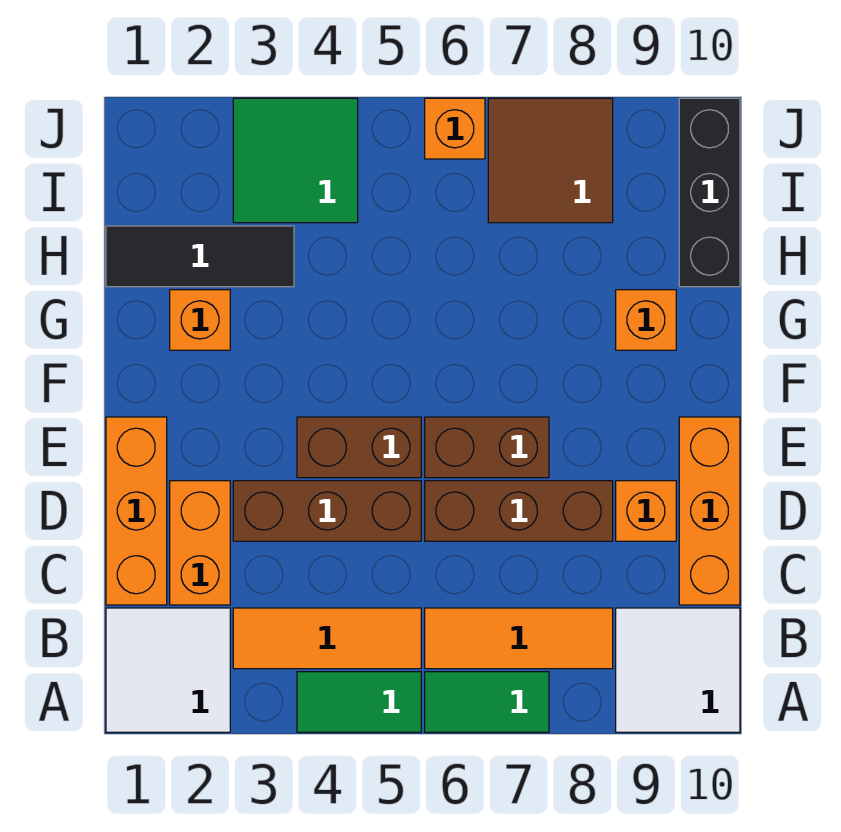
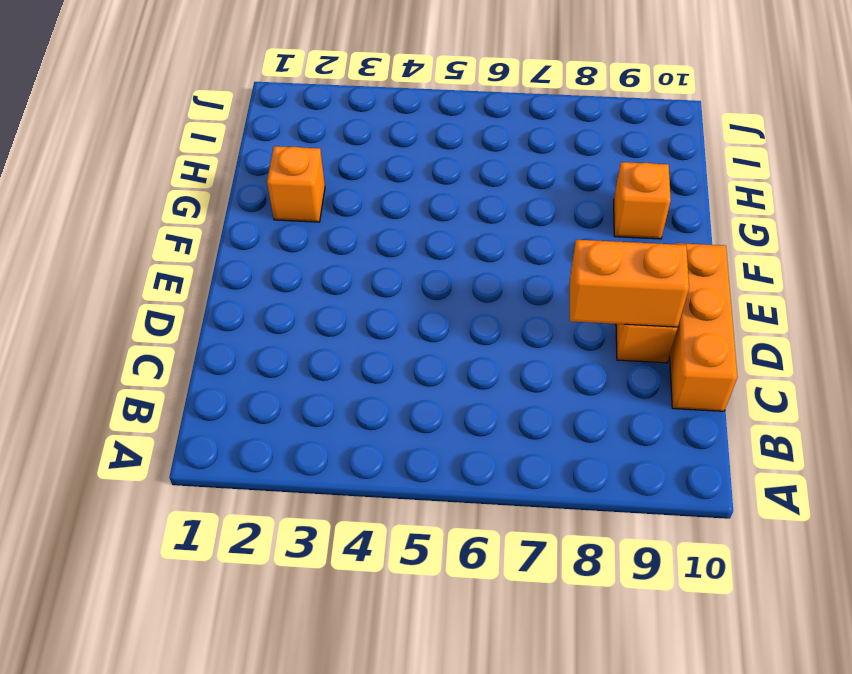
orange 1x2 brick [570,240,689,327] -> orange 1x2 brick turned to [170,481,230,605]
none -> white 2x2 tile [106,608,230,732]
none -> green 1x2 tile [297,672,421,732]
none -> green 1x2 tile [425,672,549,732]

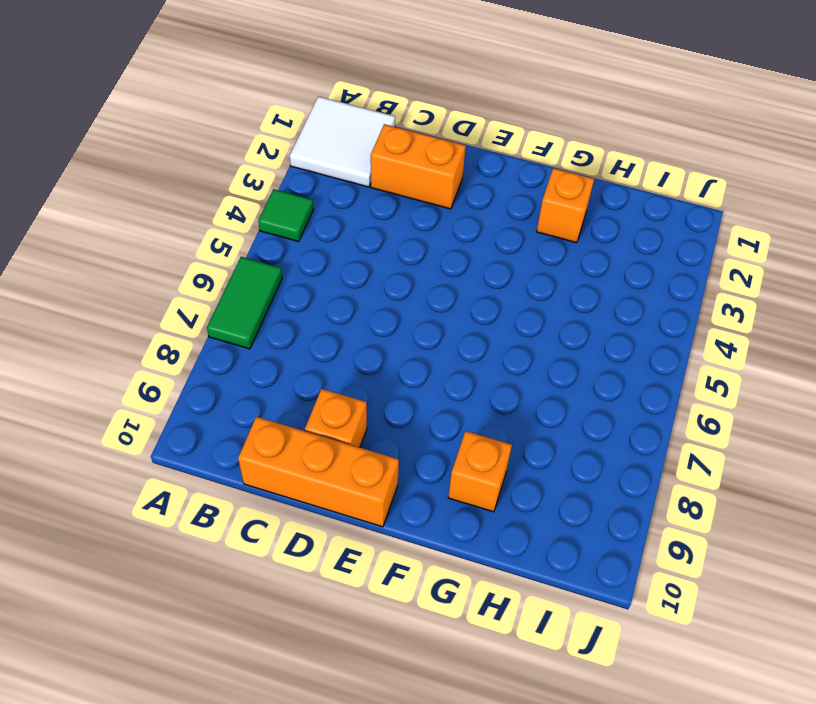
green 1x1 tile [258,189,313,242] -> green 1x2 tile [297,672,421,732]
none -> white 2x2 tile [616,608,740,732]
none -> orange 1x3 tile [233,608,421,669]
none -> orange 1x3 tile [425,608,613,669]

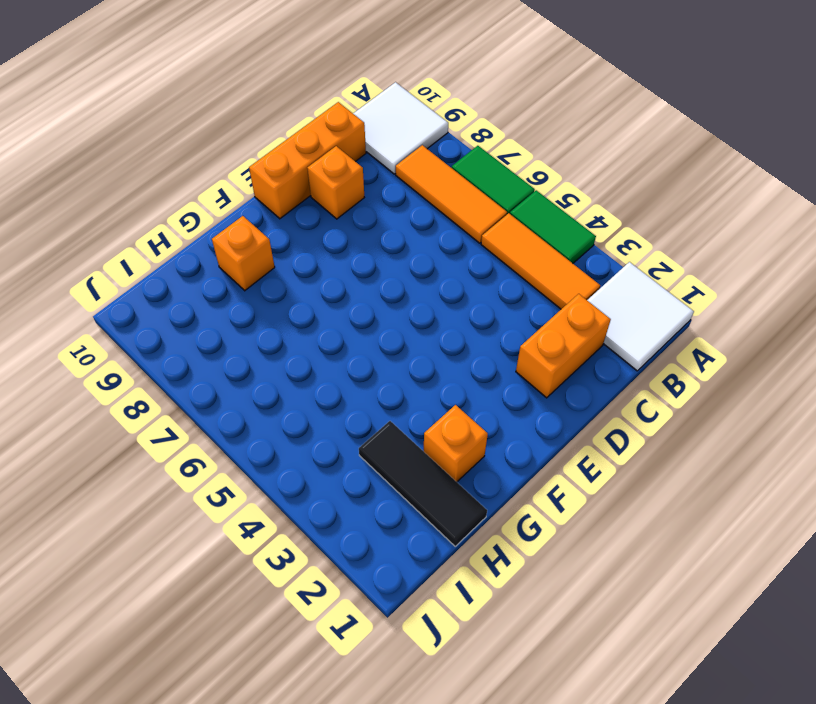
none -> orange 1x3 brick [106,417,167,605]
none -> brown 1x3 brick [233,481,421,541]
none -> brown 1x3 brick [425,481,613,541]

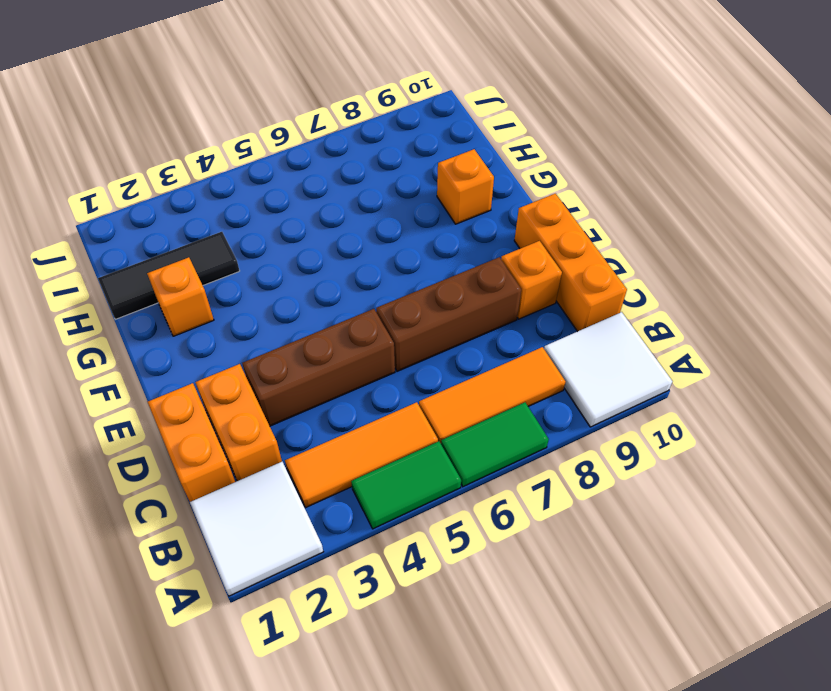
orange 1x2 brick [148,383,235,502] -> orange 1x3 brick [106,417,167,605]
none -> brown 1x2 brick [297,417,421,478]
none -> brown 1x2 brick [425,417,549,478]
none -> black 1x3 brick [679,98,740,287]

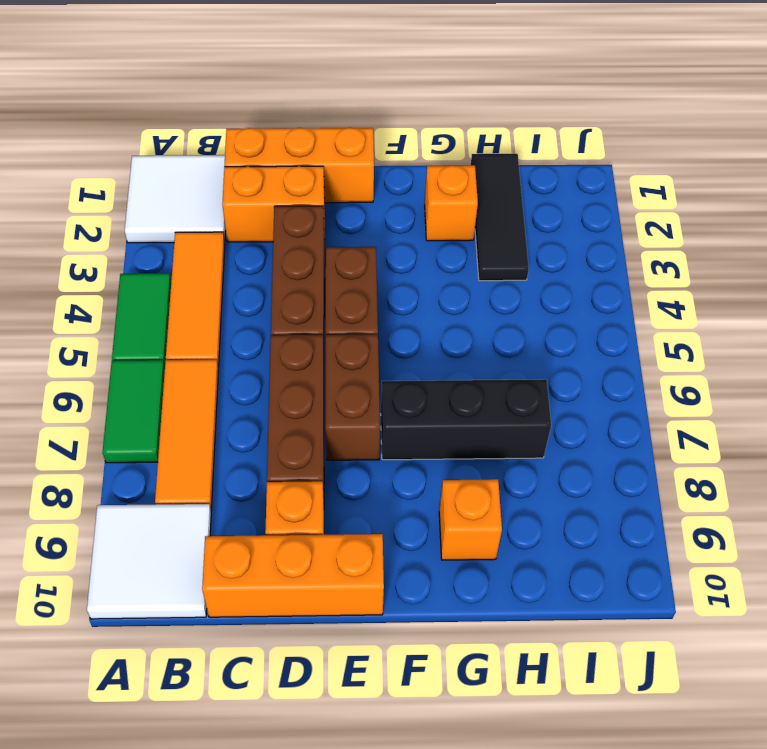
black 1x3 brick [381,379,551,460] -> black 1x3 brick moved to [679,98,740,287]
none -> green 2x2 tile [233,98,358,223]
none -> brown 2x2 tile [488,98,613,223]
none -> orange 1x1 brick [425,98,485,159]

